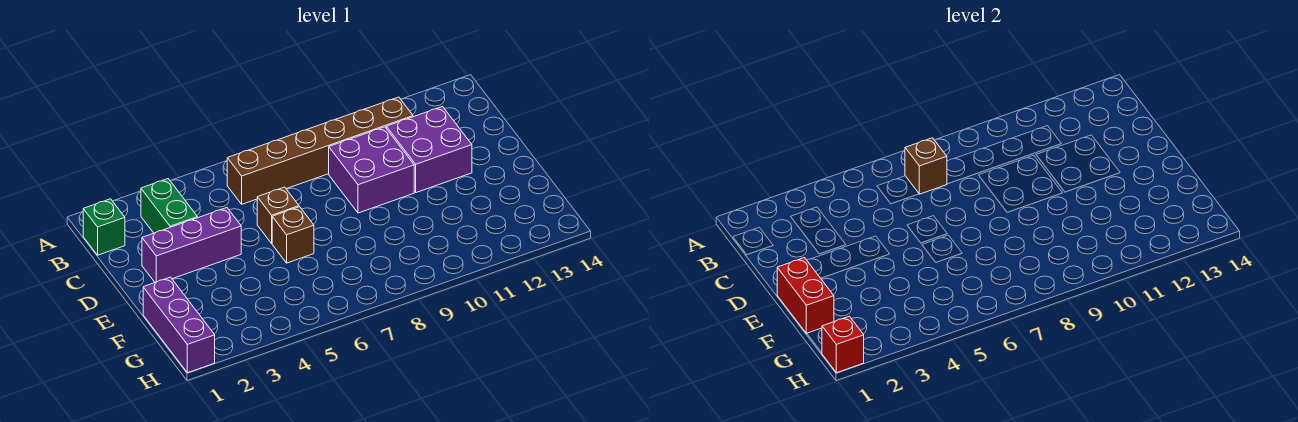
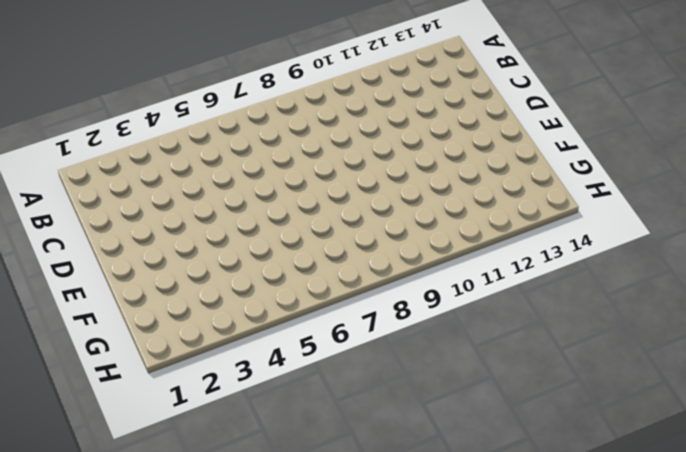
none -> green 1x1 brick [83,199,125,255]
none -> green 1x2 brick [141,179,198,233]
none -> brown 1x6 brick [227,97,413,204]

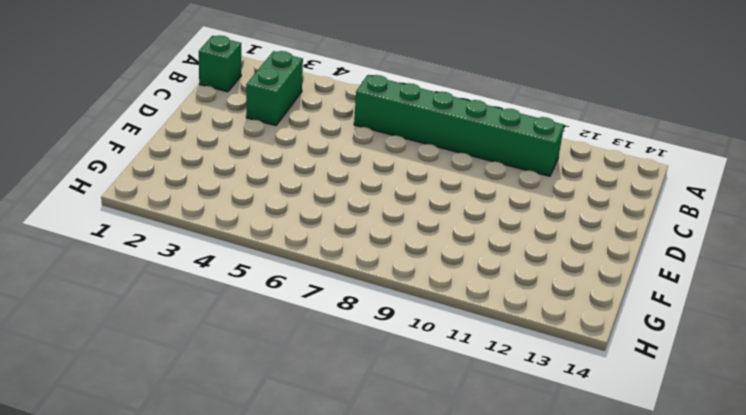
green 1x6 brick [354,75,564,176] -> brown 1x6 brick [227,97,413,204]
none -> purple 2x2 brick [329,127,414,213]
none -> purple 2x2 brick [386,107,472,193]
none -> purple 1x3 brick [142,208,241,282]

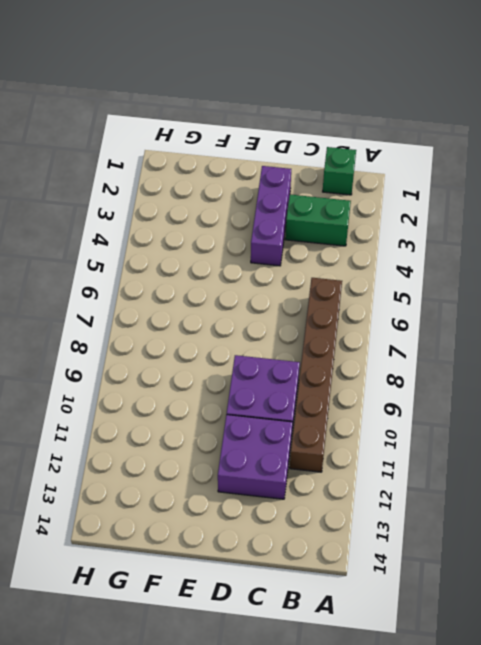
none -> brown 1x1 brick [257,187,299,243]
none -> brown 1x1 brick [272,207,314,263]
none -> purple 1x3 brick [143,277,215,373]

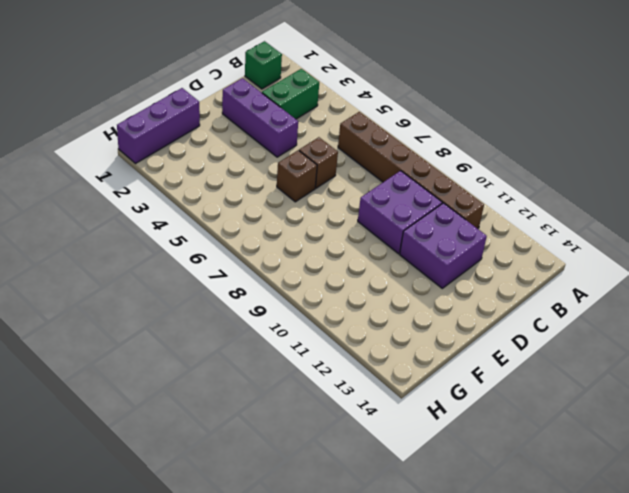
none -> brown 1x1 brick [905,138,947,194]
none -> red 1x2 brick [777,258,834,334]
none -> red 1x1 brick [822,316,864,373]

